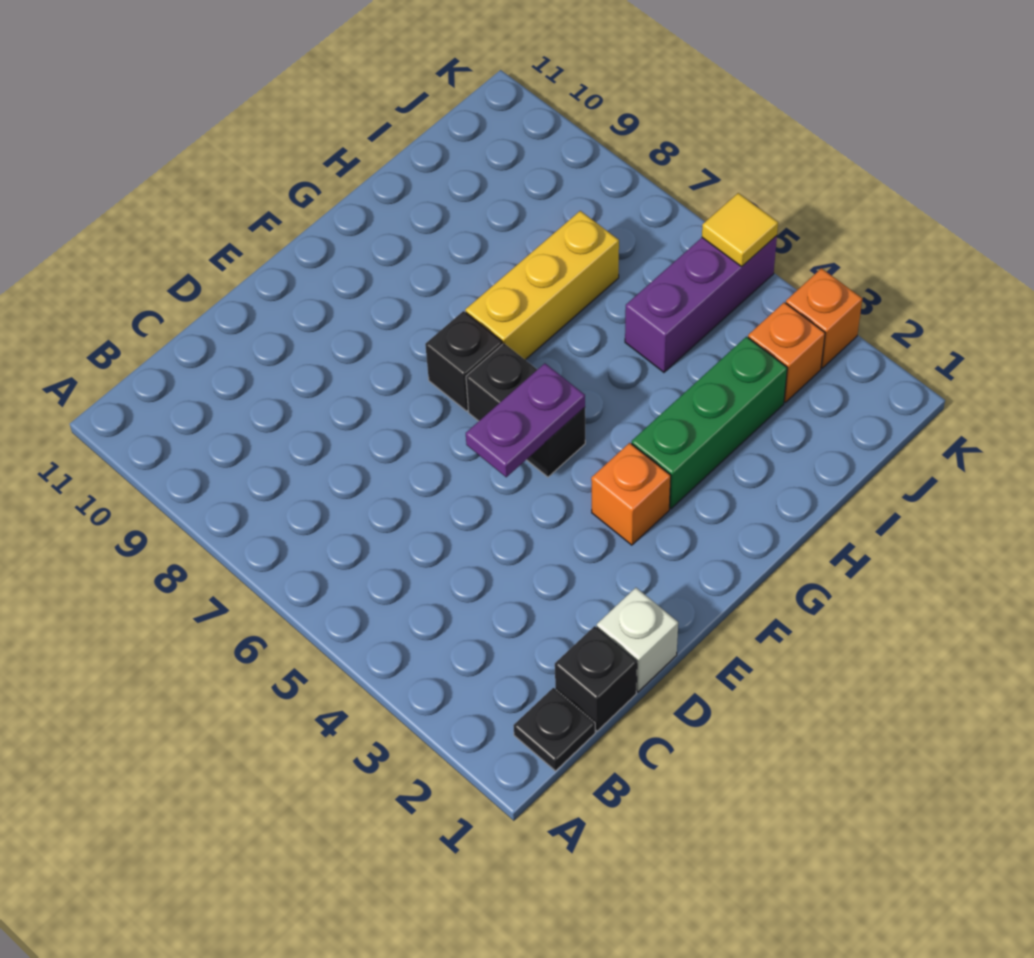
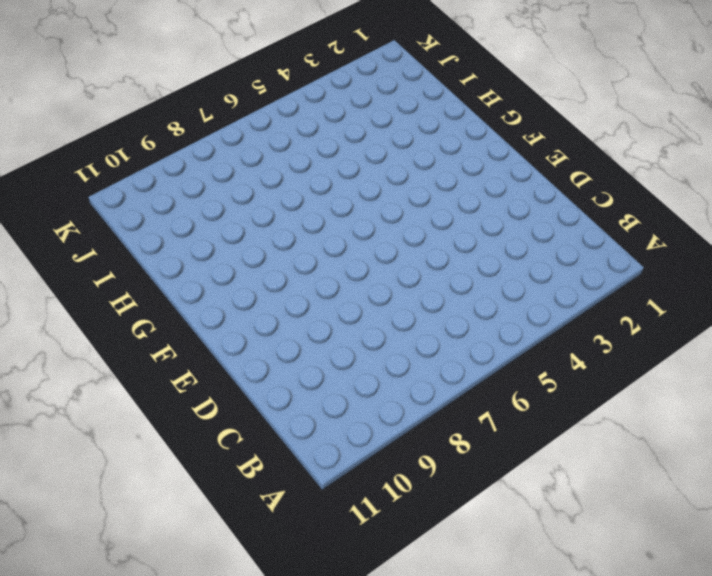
none -> black 1x1 plate [513,688,595,771]
none -> black 1x1 brick [555,626,637,731]
none -> white 1x1 brick [597,588,678,692]

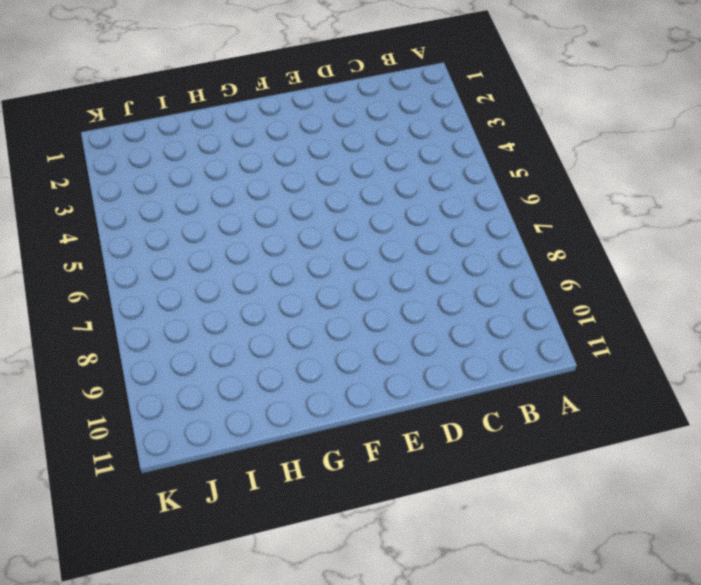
none -> black 1x1 plate [513,688,595,771]
none -> black 1x1 brick [555,626,637,731]
none -> white 1x1 brick [597,588,678,692]

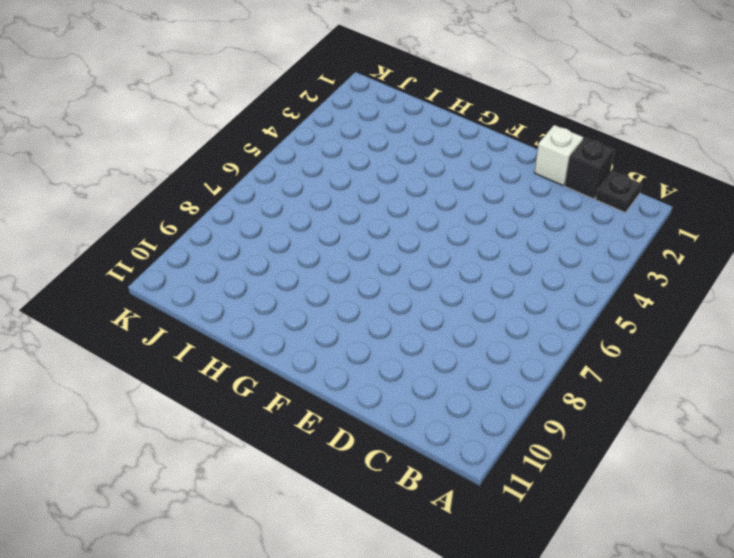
none -> orange 1x1 brick [591,443,671,545]
none -> black 1x2 brick [466,343,585,477]
none -> black 1x1 brick [425,311,502,411]

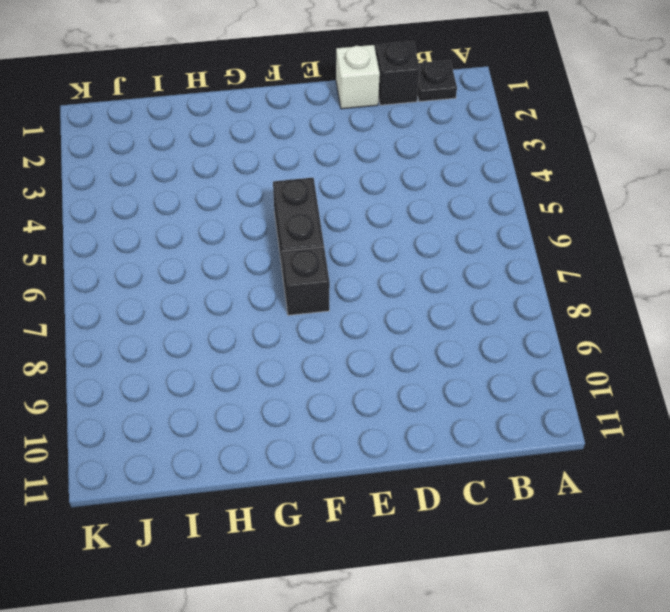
none -> orange 1x1 brick [591,443,671,545]
none -> green 1x3 brick [631,337,787,509]
none -> yellow 1x3 brick [465,211,619,360]

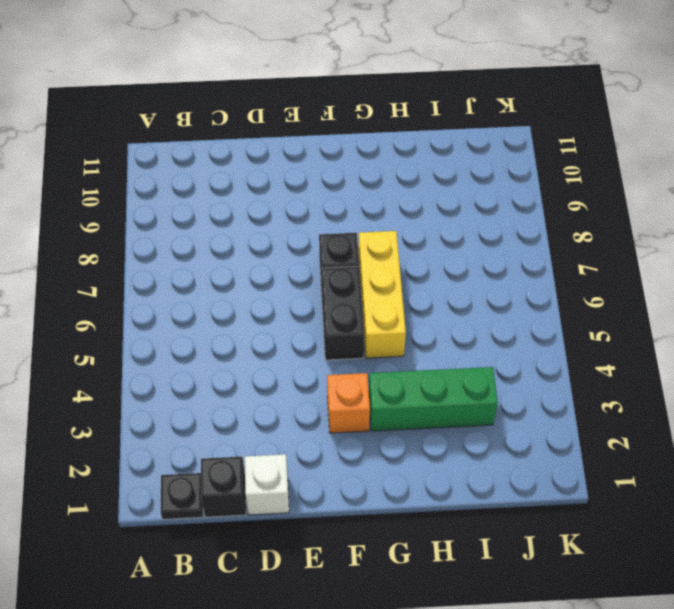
yellow 1x3 brick [358,231,406,358] -> yellow 1x3 brick turned to [465,211,619,360]
none -> purple 1x3 brick [625,236,777,372]
none -> orange 1x1 brick [748,302,825,402]
none -> orange 1x1 brick [786,268,862,368]

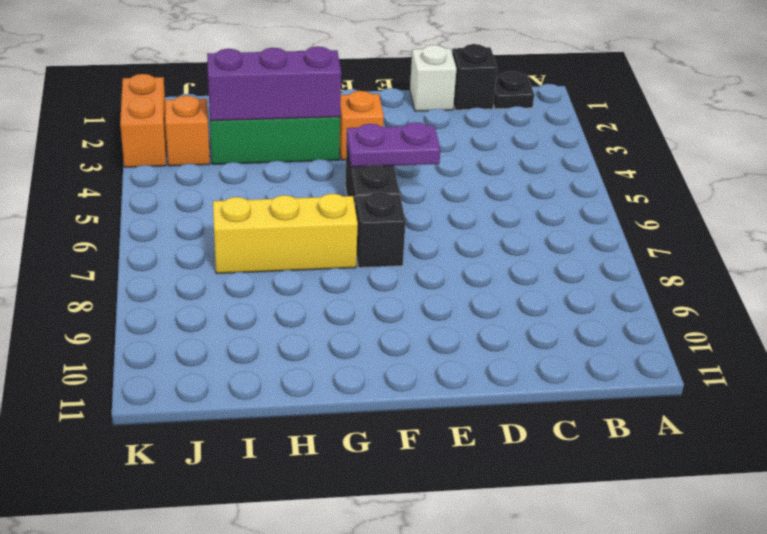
purple 1x3 brick [207,46,341,121] -> purple 1x3 brick moved to [625,236,777,372]
orange 1x2 brick [120,74,166,167] -> orange 1x1 brick [786,268,862,368]
none -> yellow 1x1 tile [702,193,778,267]

